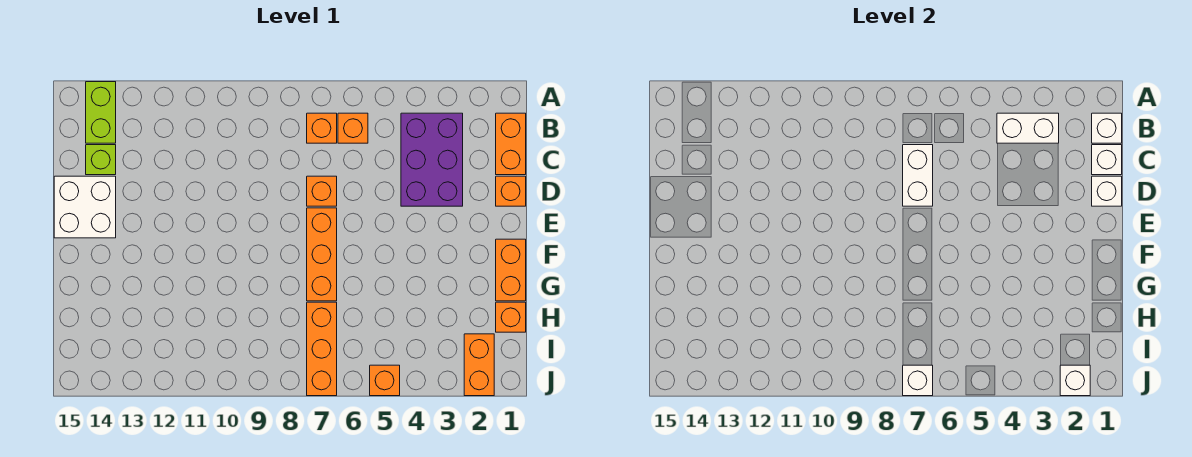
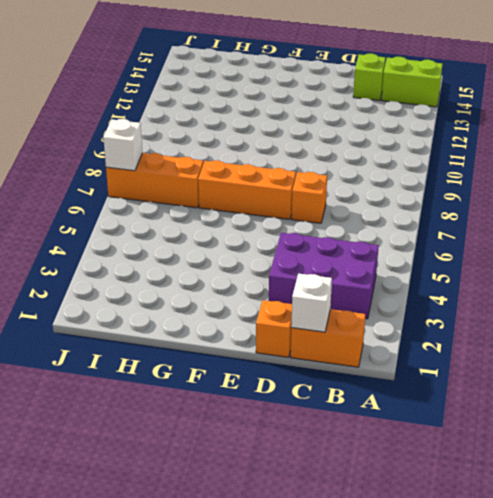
none -> orange 1x1 brick [338,113,368,143]
none -> orange 1x1 brick [307,113,337,143]
none -> white 2x2 brick [54,176,116,238]

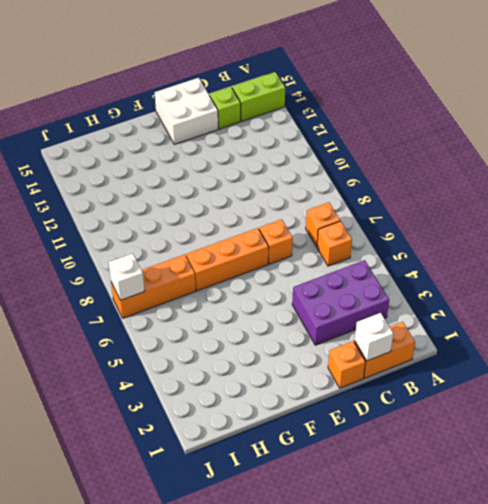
none -> orange 1x2 brick [496,239,526,301]
none -> orange 1x1 brick [496,302,526,332]
none -> orange 1x2 brick [464,334,494,396]

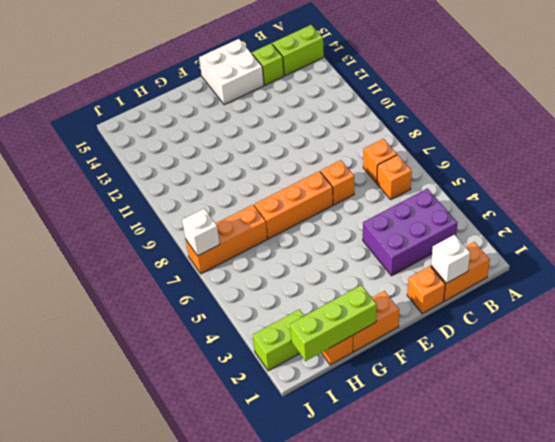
lime 1x3 brick [290,285,377,361] -> none
lime 1x2 brick [253,310,304,371] -> orange 1x2 brick [464,334,494,396]
none -> orange 1x1 brick [370,365,400,396]
none -> white 1x1 brick [1092,113,1122,143]
none -> white 1x2 brick [997,113,1059,143]

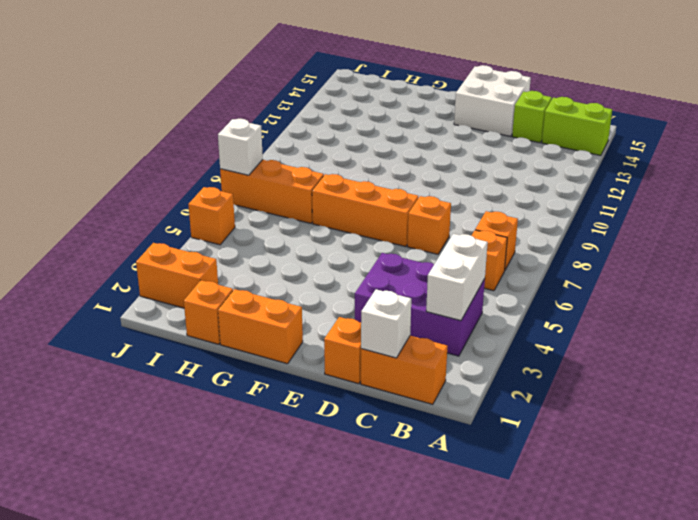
none -> white 1x1 brick [1092,113,1122,143]
none -> white 1x2 brick [903,145,933,206]
none -> white 1x1 brick [1092,176,1122,206]

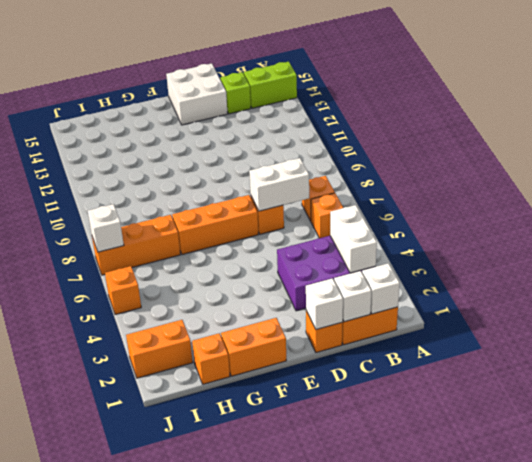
none -> white 1x1 brick [1060,365,1090,396]

